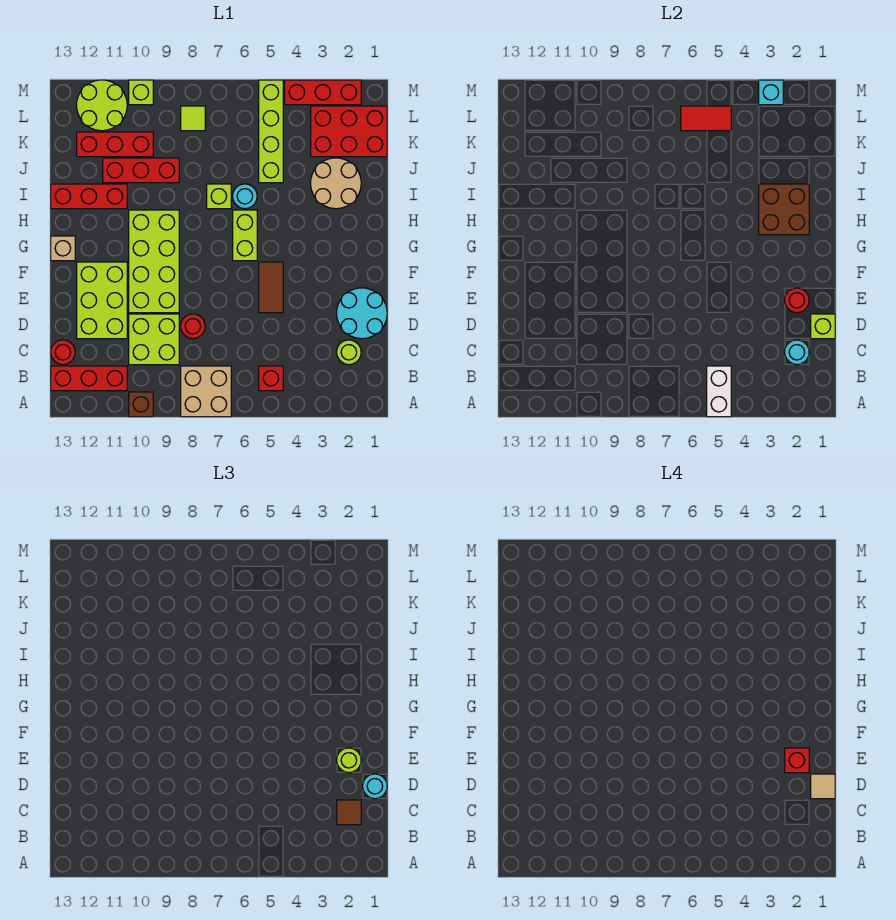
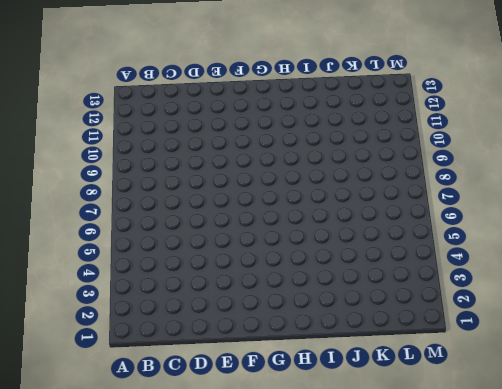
none -> tan 2x2 brick [181,366,231,417]
none -> brown 1x1 brick [129,392,153,417]
none -> red 1x1 brick [259,366,283,391]
none -> red 1x3 brick [51,366,127,391]

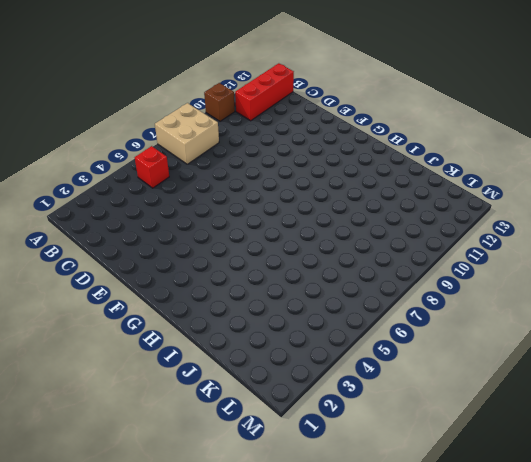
none -> lime 1x1 round brick [337,340,361,365]
none -> lime 2x2 brick [129,314,179,365]
none -> red 1x1 round brick [51,340,75,365]
none -> cyan 2x2 round brick [337,288,387,339]

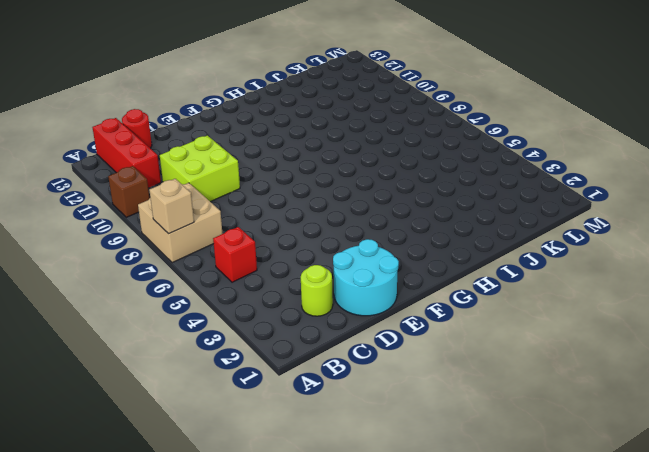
tan 1x1 brick [149,179,194,234] -> tan 1x1 brick moved to [51,236,75,261]
none -> red 1x1 round brick [181,314,205,339]
none -> lime 2x3 brick [77,262,127,339]
none -> brown 1x2 tile [259,262,283,313]
none -> lime 2x4 brick [129,210,179,313]

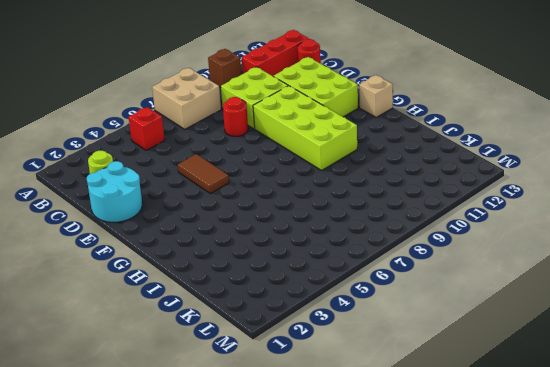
none -> lime 1x2 brick [233,210,257,261]
none -> tan 2x2 round brick [311,158,361,209]
none -> cyan 1x1 round brick [233,184,257,209]
none -> lime 1x1 brick [207,184,231,209]

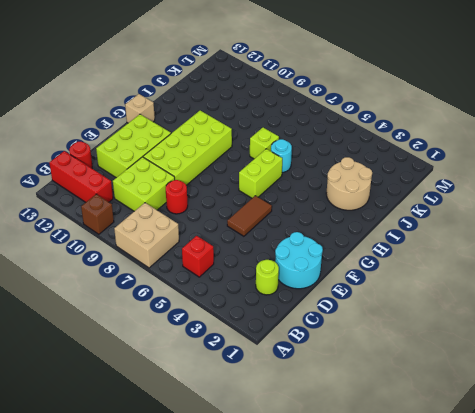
none -> red 1x3 brick [51,184,127,209]
none -> lime 1x4 brick [259,80,283,183]
none -> red 1x3 brick [103,158,179,183]
none -> red 2x3 brick [311,106,387,157]

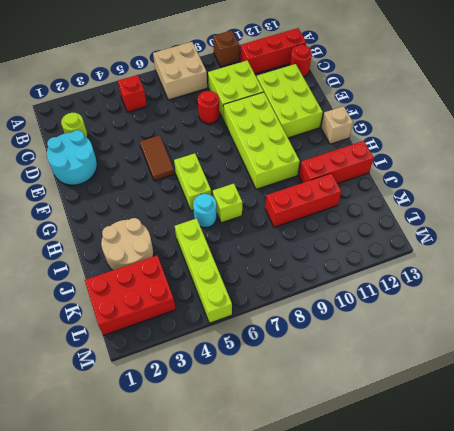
none -> red 1x3 brick [77,132,153,157]
none -> lime 1x1 tile [181,106,205,131]
none -> lime 2x2 round brick [77,80,127,131]
none -> red 1x3 brick [285,80,361,105]

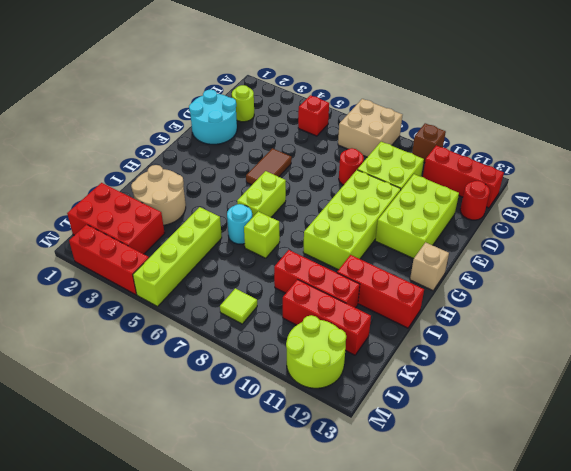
none -> lime 1x1 brick [129,80,153,105]
none -> white 1x2 brick [707,366,731,417]
none -> cyan 1x1 round brick [785,340,809,365]
none -> lime 1x1 brick [811,314,835,339]

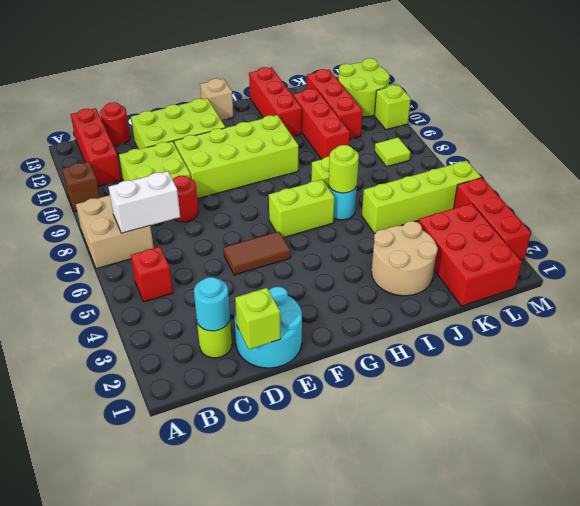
white 1x2 brick [109,171,180,233] -> white 1x2 brick moved to [707,366,731,417]
lime 1x1 round brick [329,145,359,193] -> lime 1x1 round brick moved to [337,748,361,773]
none -> red 1x1 round brick [785,288,809,313]
none -> brown 2x2 brick [759,184,809,235]
none -> red 1x2 tile [681,106,731,131]
none -> cyan 1x1 brick [759,80,783,105]

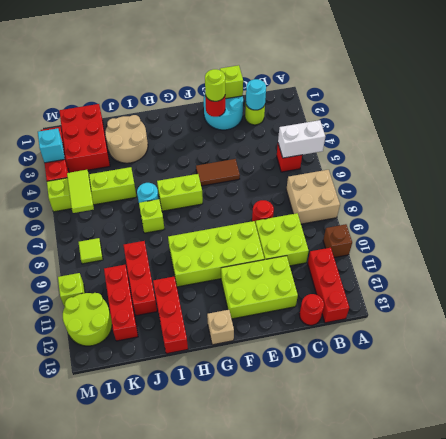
lime 1x2 tile [67,170,94,213] -> red 1x2 tile [681,106,731,131]
none -> brown 2x2 brick [759,184,809,235]
none -> brown 1x1 tile [337,800,361,825]
none -> cyan 1x1 round brick [363,774,387,799]
none -> tan 1x1 tile [811,774,835,799]

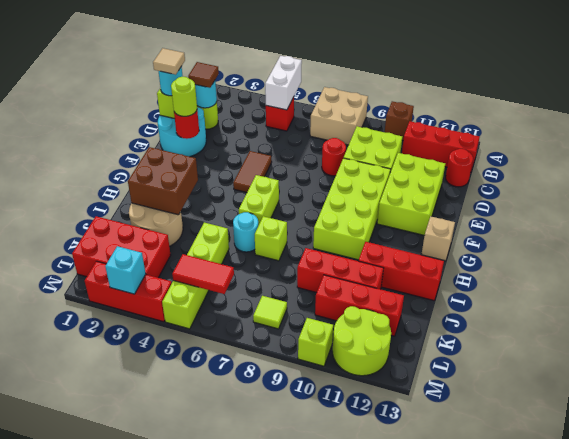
none -> red 1x1 brick [785,748,809,773]

